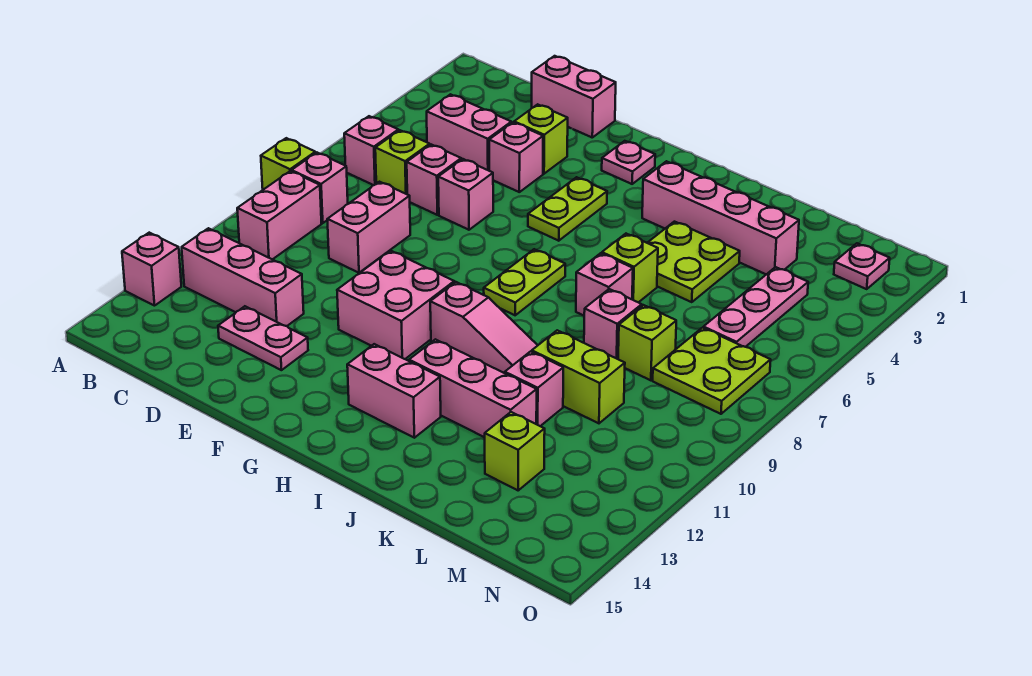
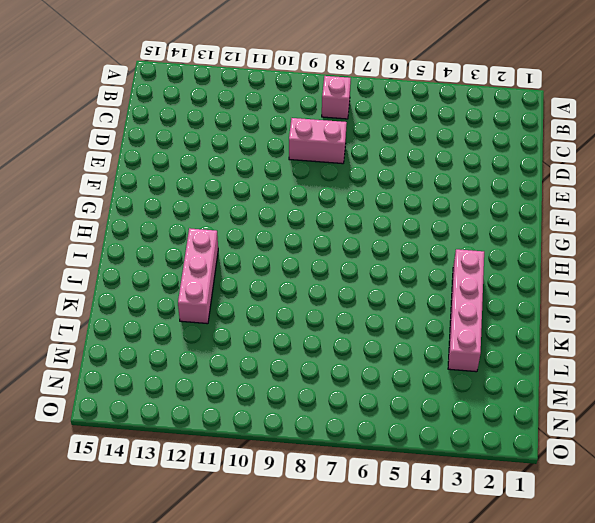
none -> lime 1x1 brick [261,138,315,190]
none -> pink 1x1 brick [122,233,181,306]
none -> pink 1x1 brick [344,116,398,185]
none -> pink 1x2 brick [237,171,322,259]

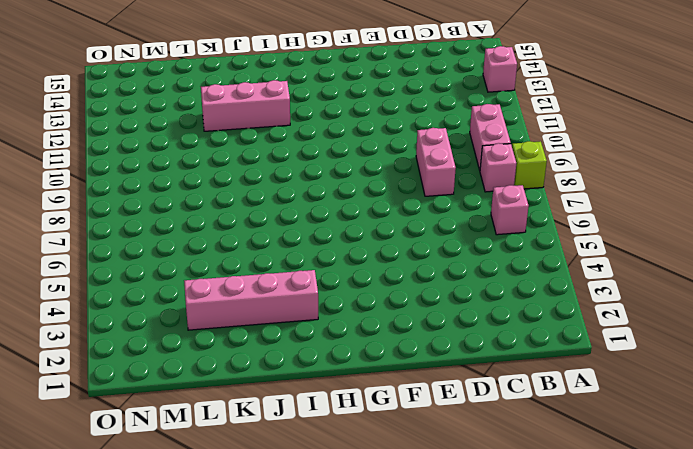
none -> pink 1x3 brick [182,228,304,326]
none -> pink 1x2 brick [427,94,511,171]
none -> lime 1x1 brick [375,130,430,194]
none -> pink 1x2 brick [532,56,616,137]

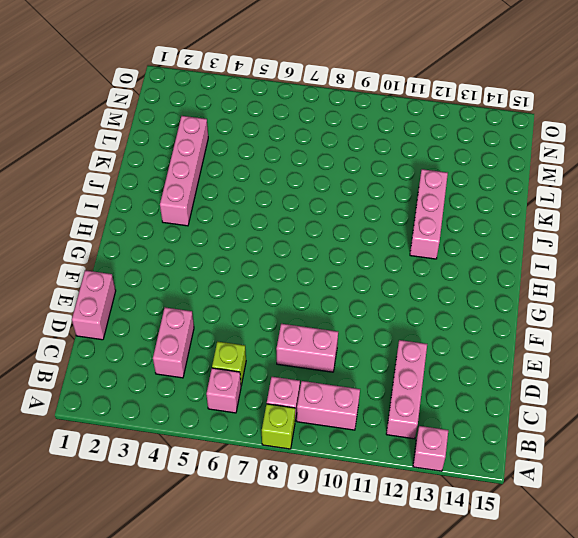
none -> pink 1x1 brick [407,145,461,215]
none -> pink 1x2 plate [218,306,308,370]
none -> lime 1x1 brick [514,104,568,174]
none -> pink 1x1 brick [489,122,543,192]

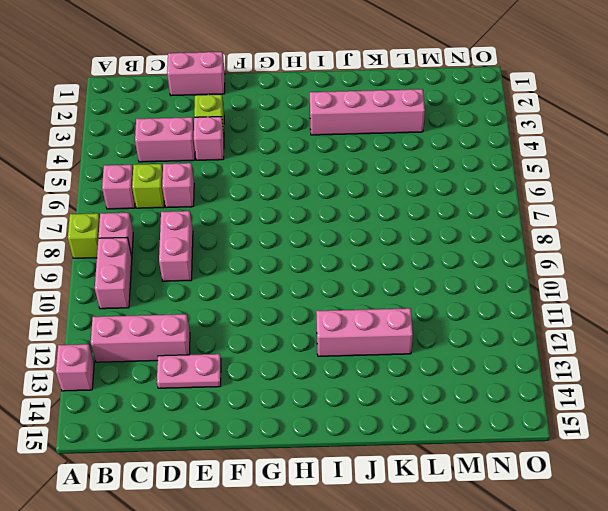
none -> pink 1x1 brick [438,159,493,230]
none -> pink 2x2 brick [337,251,454,359]
none -> pink 1x1 plate [602,141,655,184]
none -> lime 1x2 plate [528,177,607,241]

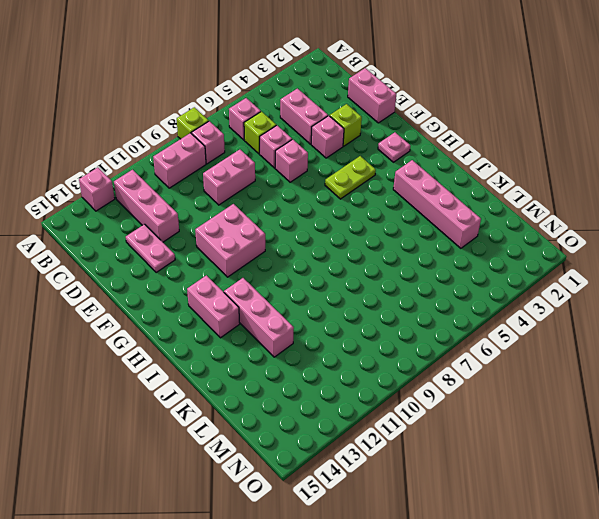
none -> lime 1x2 plate [484,249,565,315]
none -> pink 1x3 slope [430,282,538,373]
none -> lime 2x2 plate [648,222,740,302]
none -> lime 1x1 brick [602,234,658,302]

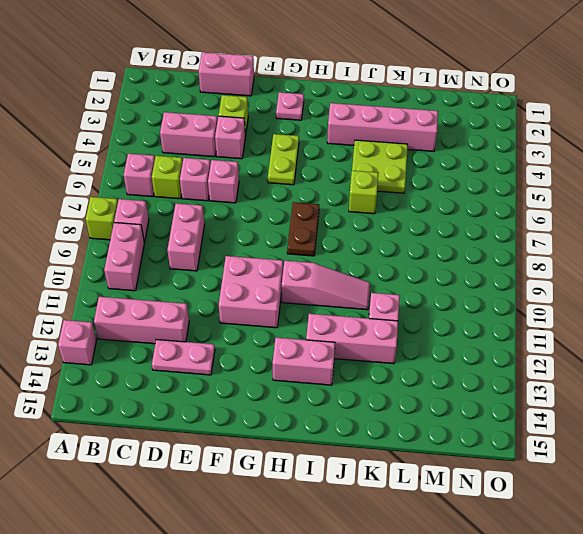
brown 1x2 plate [287,202,319,256] -> lime 1x2 plate [484,249,565,315]
none -> pink 1x1 brick [576,253,633,316]
none -> pink 1x1 brick [584,289,642,359]
none -> lime 1x2 brick [532,330,625,423]
none -> lime 1x1 brick [618,305,676,380]

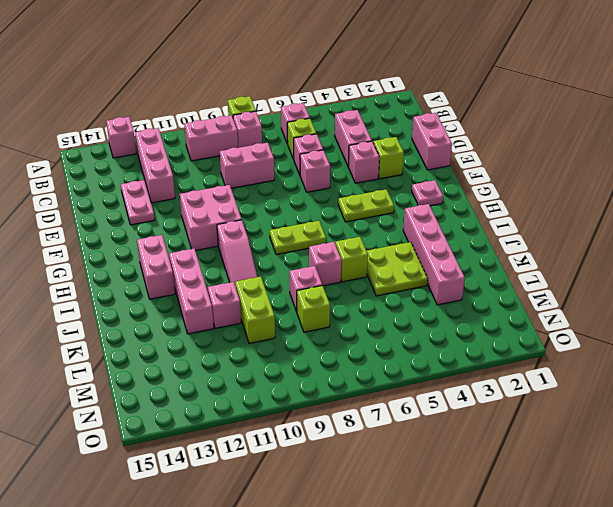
none -> lime 1x1 brick [485,412,545,490]
none -> pink 1x3 plate [703,267,808,347]
none -> lime 2x2 plate [653,328,771,414]
none -> pink 1x1 plate [834,243,890,289]

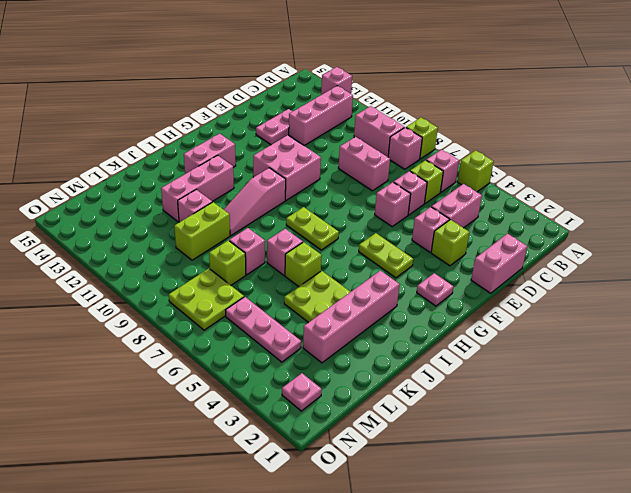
lime 1x1 brick [458,150,494,192] -> lime 1x1 brick moved to [485,412,545,490]

